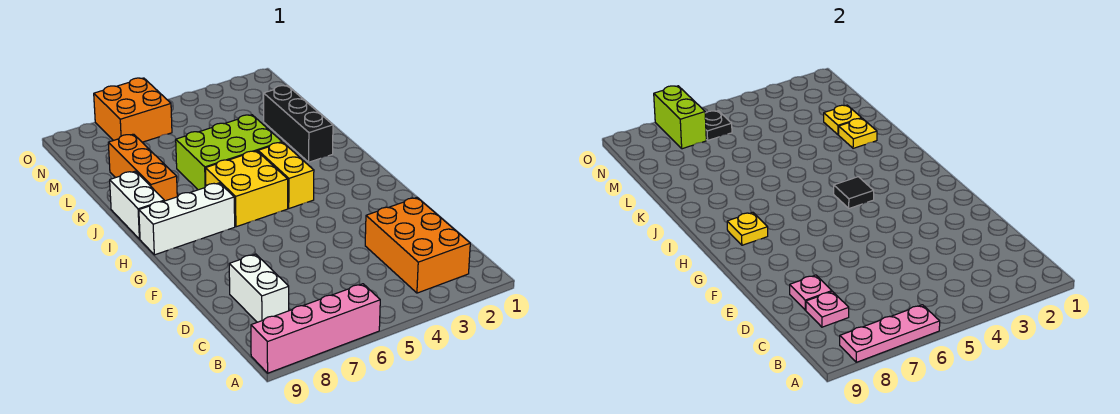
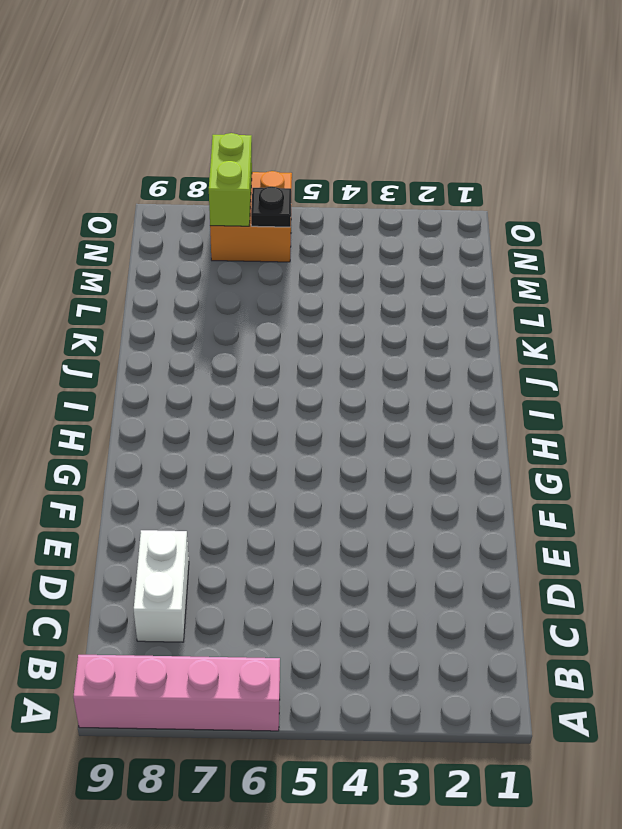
none -> orange 2x3 brick [365,198,470,293]
none -> yellow 1x2 brick [258,142,314,208]
none -> yellow 2x2 brick [205,151,288,227]

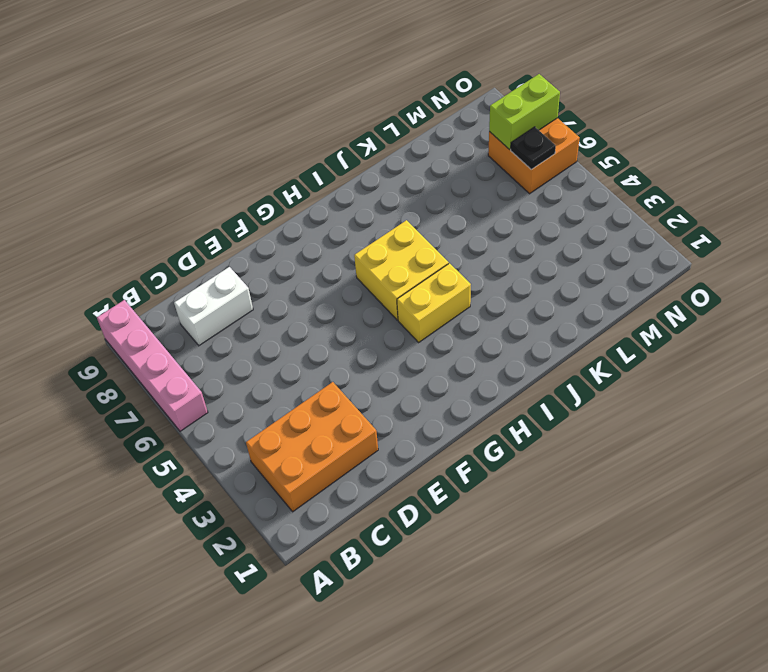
none -> white 1x3 brick [139,183,235,255]
none -> white 1x2 brick [110,171,164,239]
none -> black 1x3 brick [264,86,333,162]

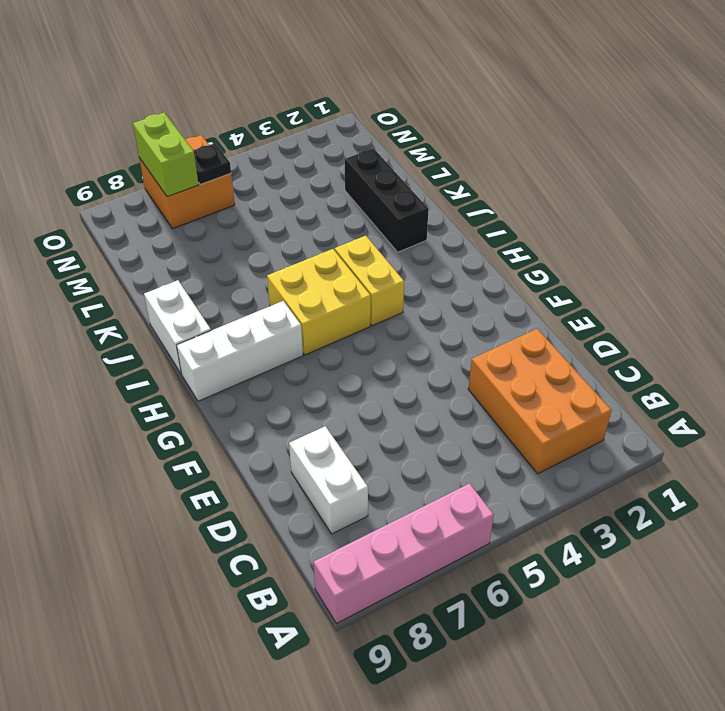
none -> lime 2x3 brick [176,115,282,190]
none -> orange 1x3 brick [108,134,177,201]
none -> pink 1x3 plate [840,305,940,362]

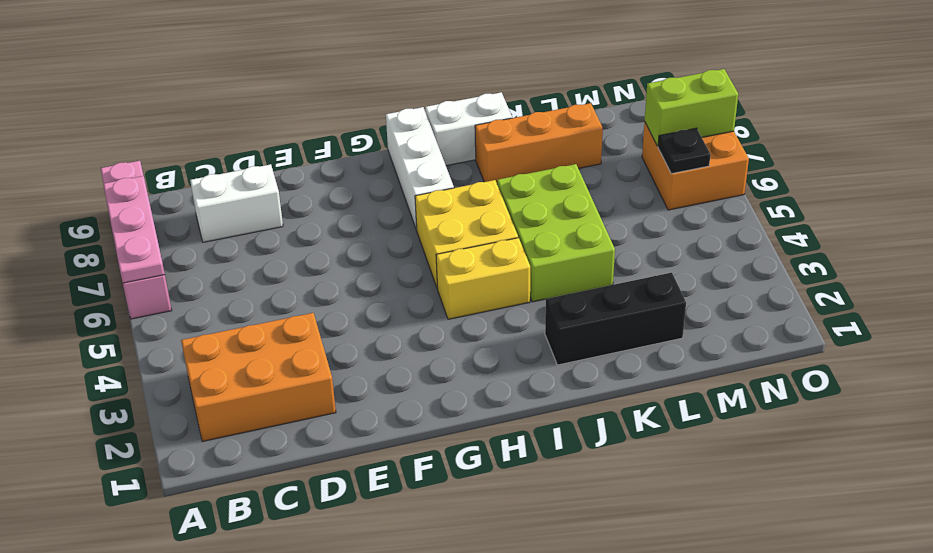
none -> pink 1x1 plate [806,292,849,327]
none -> pink 1x1 plate [790,275,832,310]
none -> black 1x1 tile [834,177,874,208]

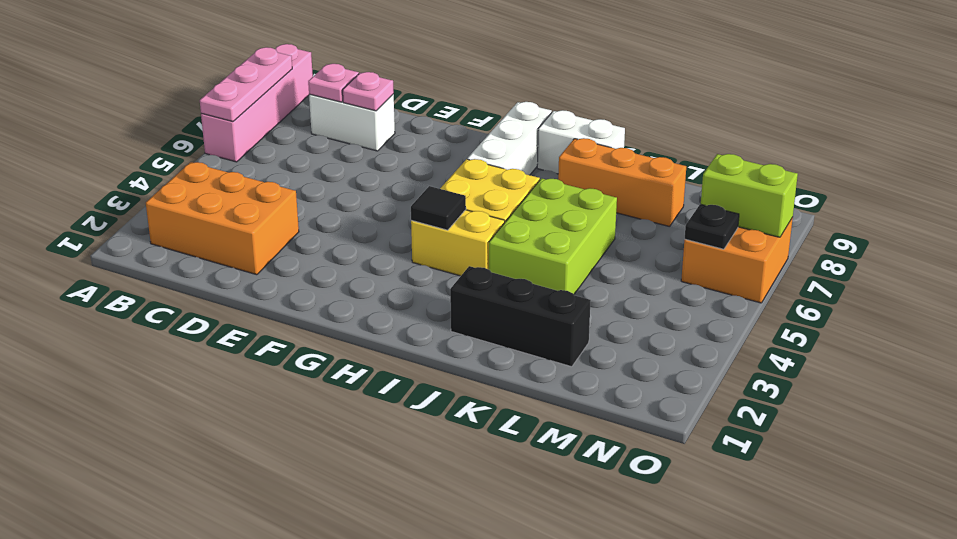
none -> yellow 1x1 plate [727,212,768,245]
none -> yellow 1x1 plate [839,118,877,148]
none -> yellow 1x1 plate [824,105,862,135]

